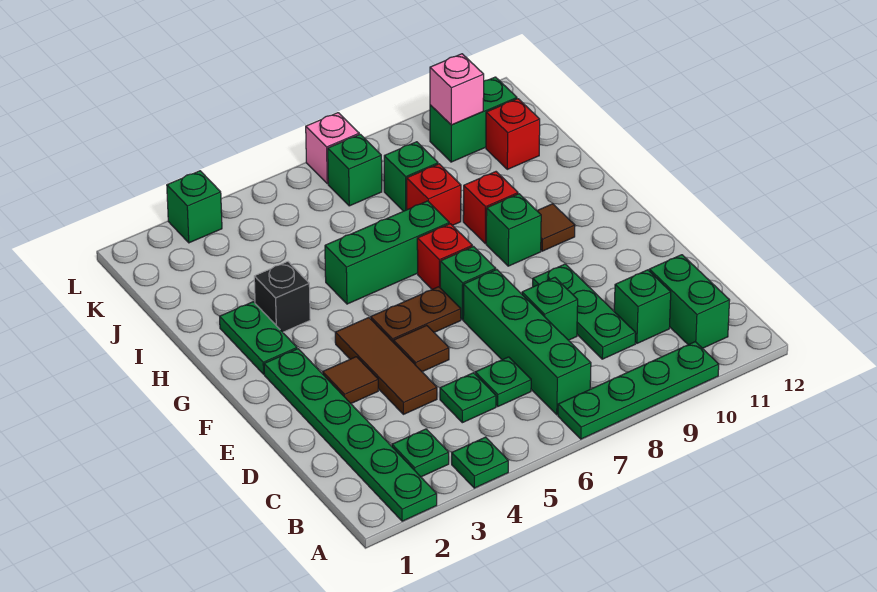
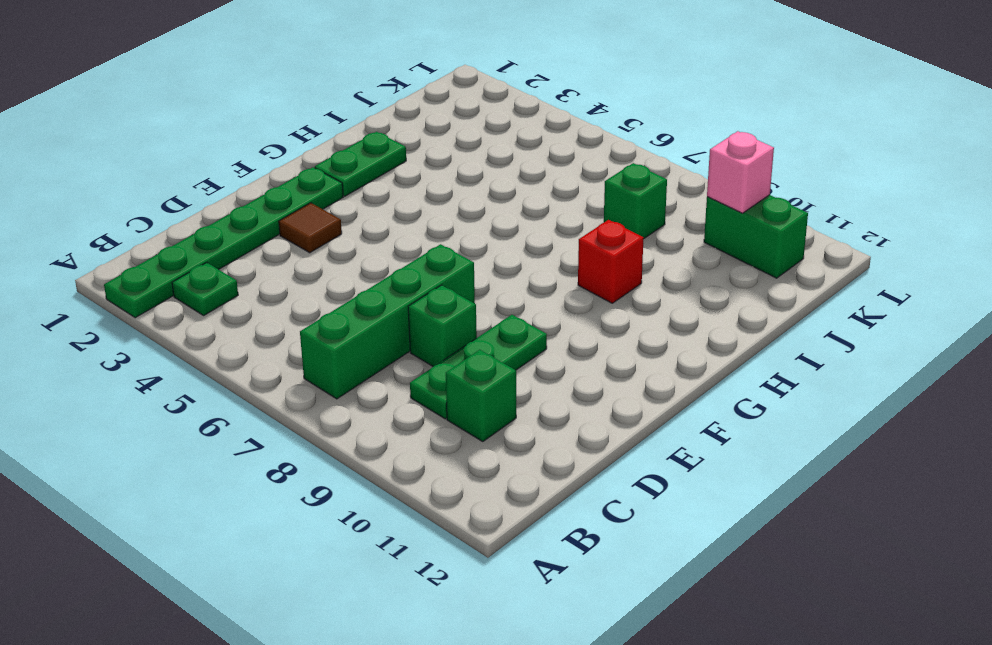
none -> green 1x1 plate [452,437,508,488]
none -> green 1x4 plate [558,342,719,439]
none -> green 1x2 brick [649,255,730,348]
none -> green 1x1 plate [440,373,496,423]

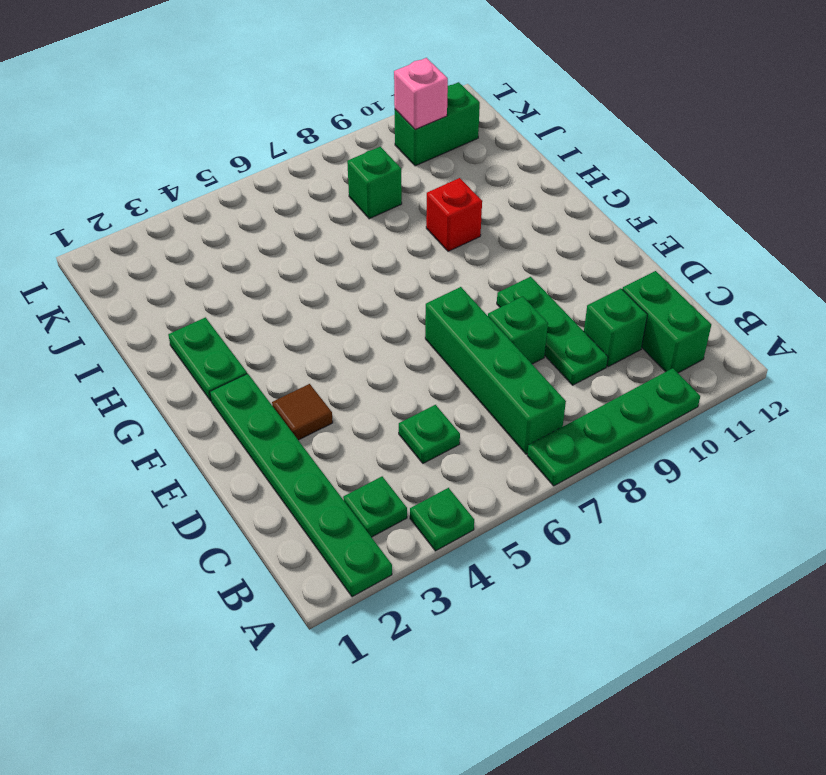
none -> green 1x1 plate [475,357,531,406]
none -> brown 1x3 tile [335,318,437,414]
none -> brown 1x1 tile [393,325,449,372]
none -> brown 1x2 plate [371,287,461,343]

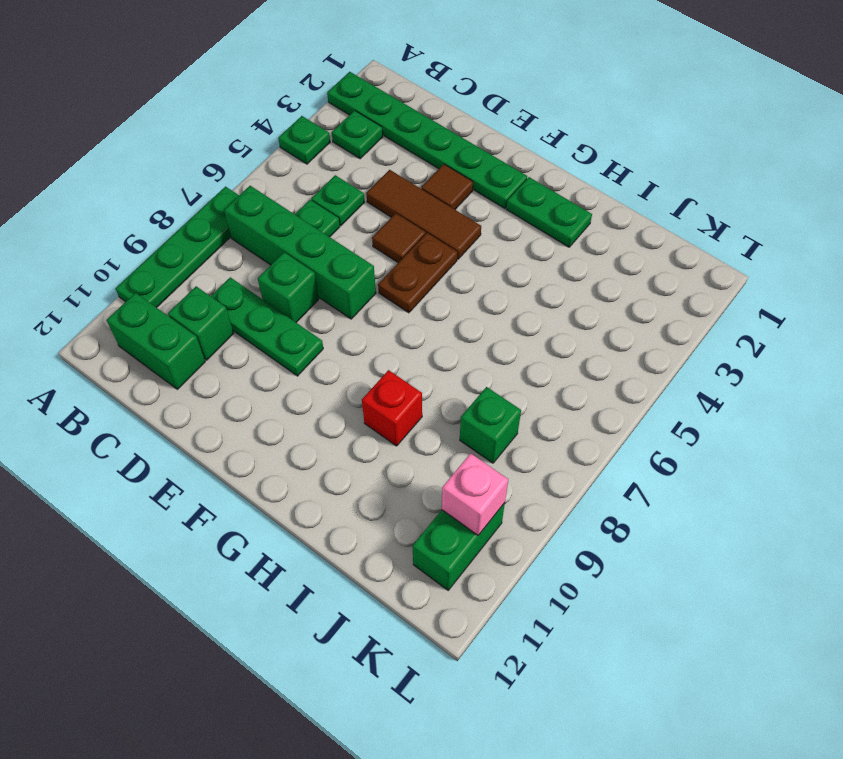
none -> green 1x1 brick [440,247,496,320]
none -> red 1x1 brick [417,224,472,289]
none -> green 1x1 brick [486,194,541,266]
none -> brown 1x1 tile [537,204,575,251]

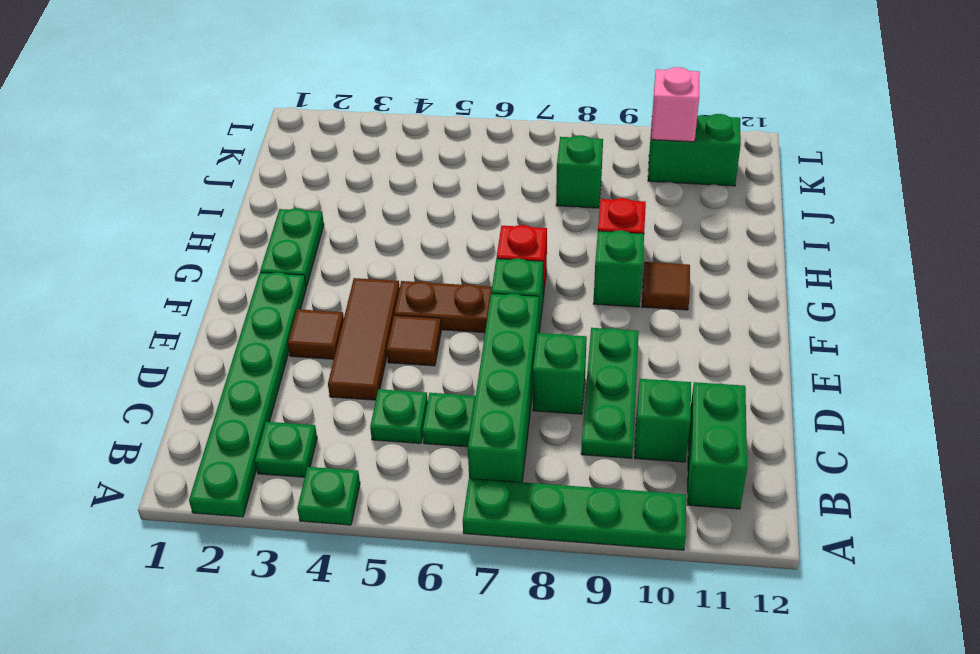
none -> black 1x1 brick [254,262,310,332]
none -> green 1x3 brick [325,201,449,304]
none -> red 1x1 brick [407,164,461,225]
none -> red 1x1 brick [486,99,540,169]

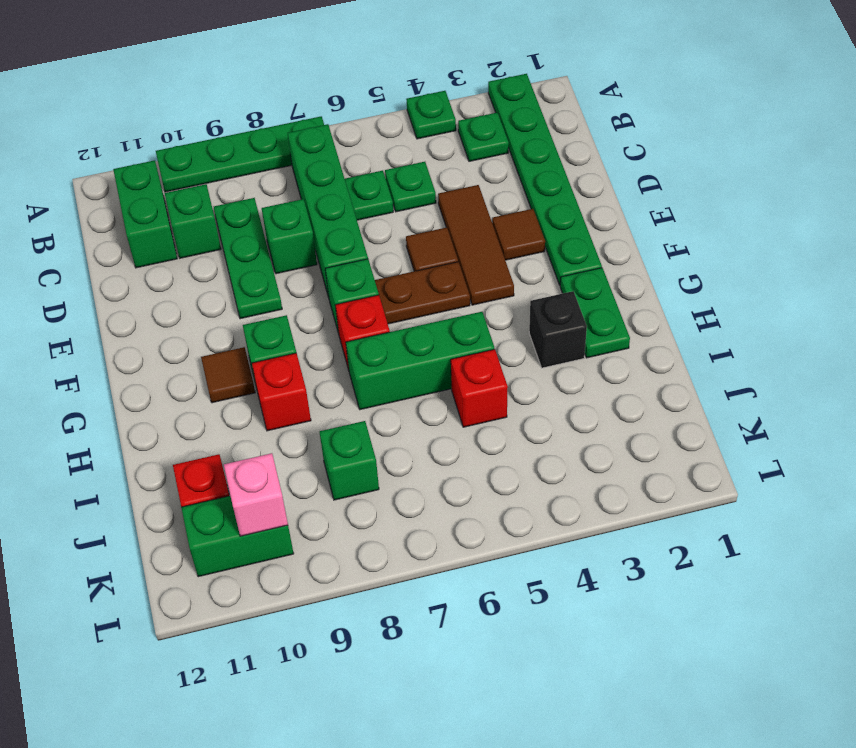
red 1x1 brick [451,349,508,427] -> red 1x1 brick moved to [407,164,461,225]
none -> green 1x1 brick [328,134,382,206]
none -> green 1x1 brick [167,171,222,243]
none -> pink 1x1 brick [306,113,359,184]

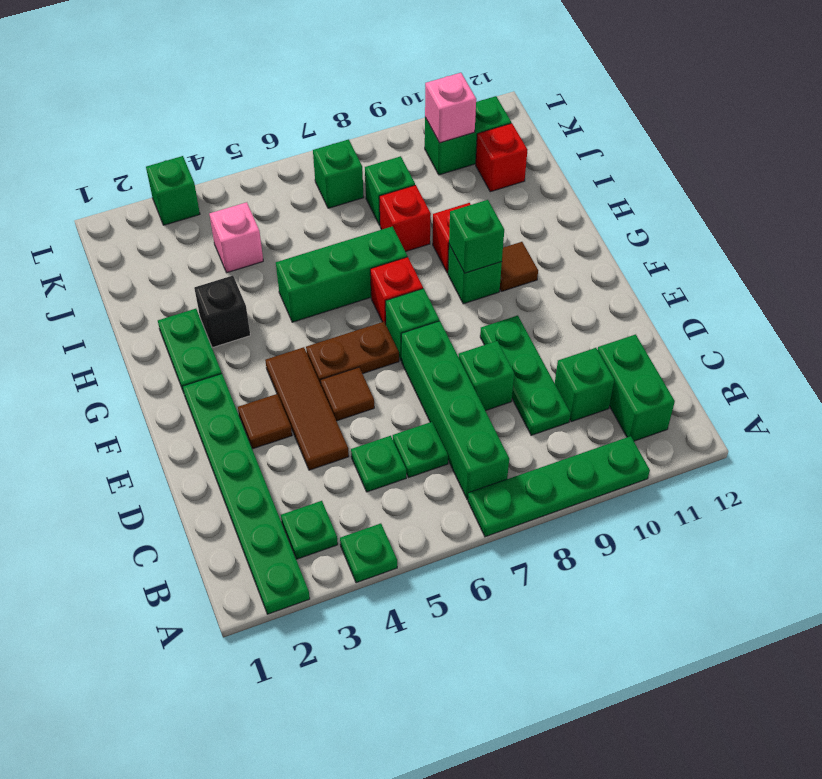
green 1x1 brick [449,200,504,273] -> none
pink 1x1 brick [210,202,263,273] -> pink 1x1 brick moved to [306,113,359,184]

